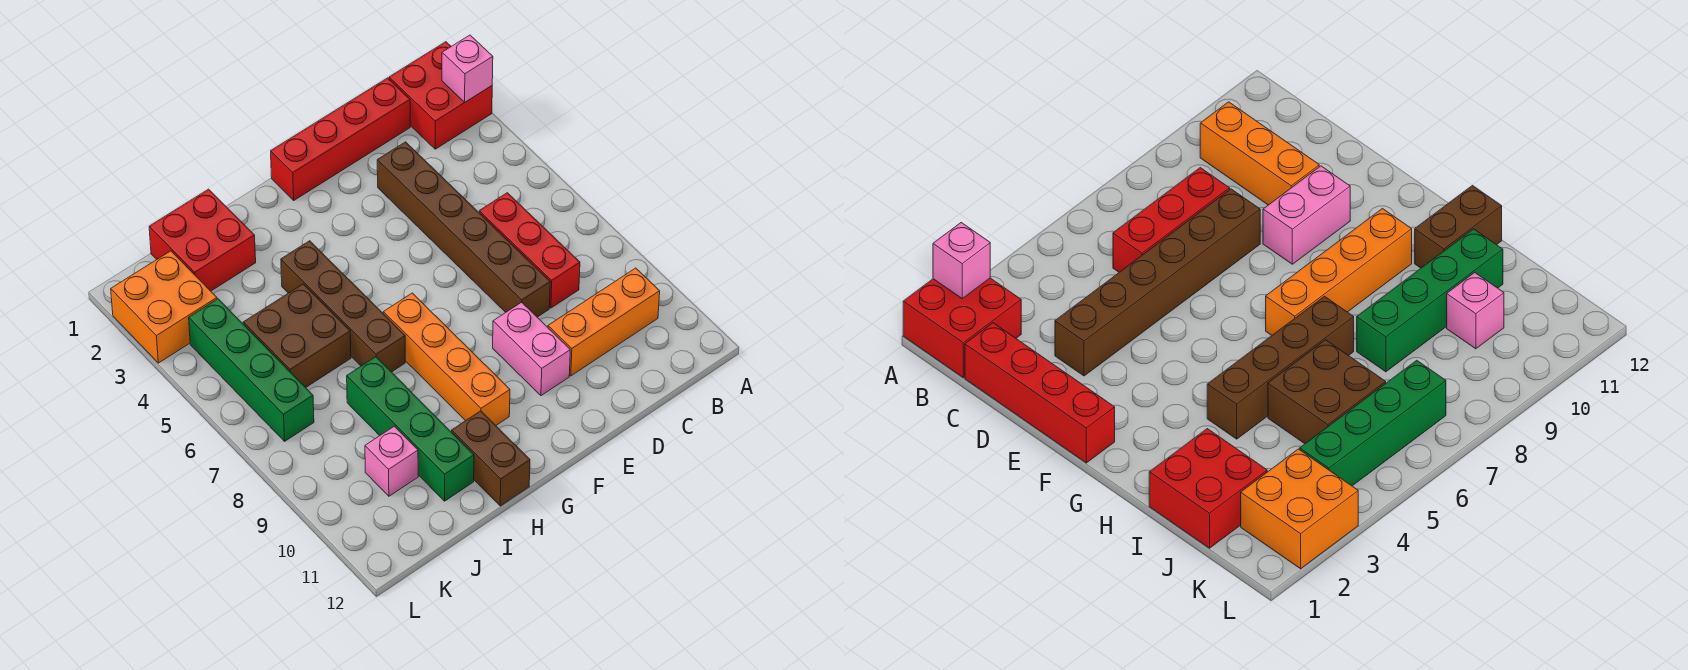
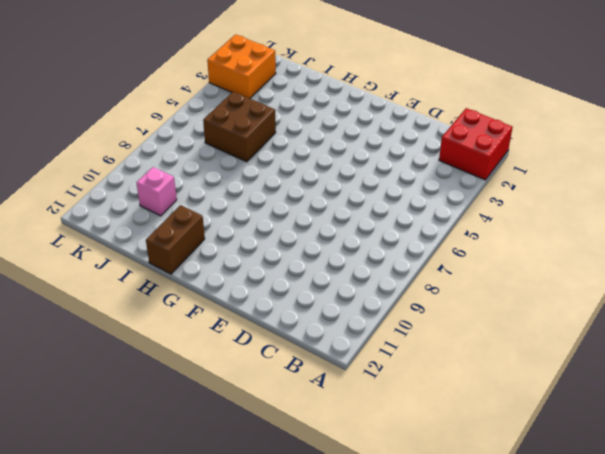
none -> orange 1x3 brick [548,268,660,376]
none -> red 1x4 brick [271,78,410,200]
none -> red 1x3 brick [479,193,580,308]

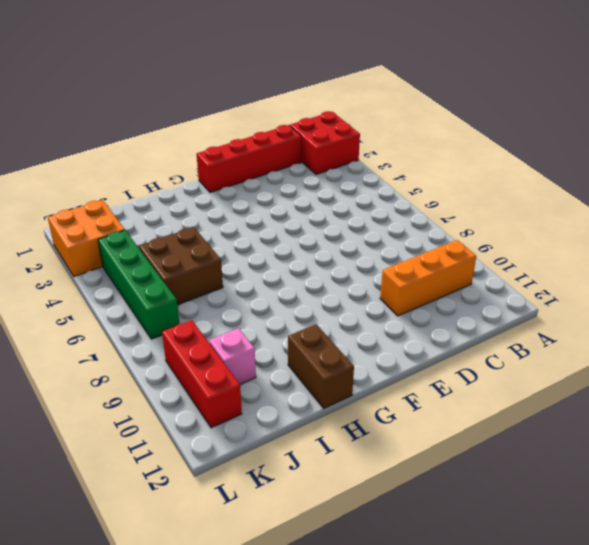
red 1x3 brick [162,320,242,428] -> red 1x3 brick moved to [479,193,580,308]
none -> brown 1x6 brick [377,142,550,317]
none -> pink 1x2 brick [493,302,570,396]
none -> orange 1x4 brick [383,293,510,425]

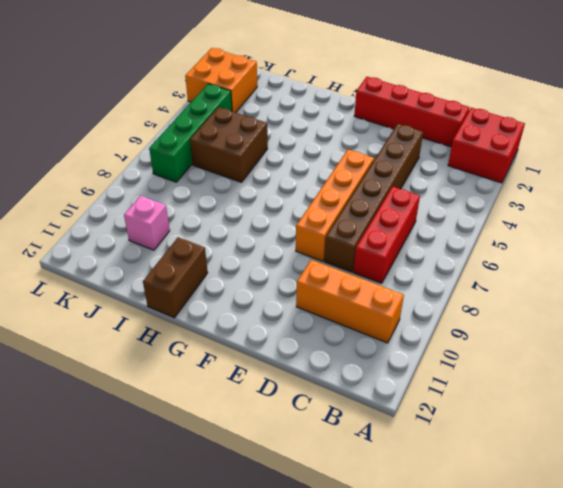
orange 1x4 brick [296,149,374,261] -> orange 1x4 brick moved to [383,293,510,425]
none -> pink 1x2 brick [493,302,570,396]
none -> brown 1x4 brick [281,241,405,372]
none -> red 2x2 brick [149,189,256,291]

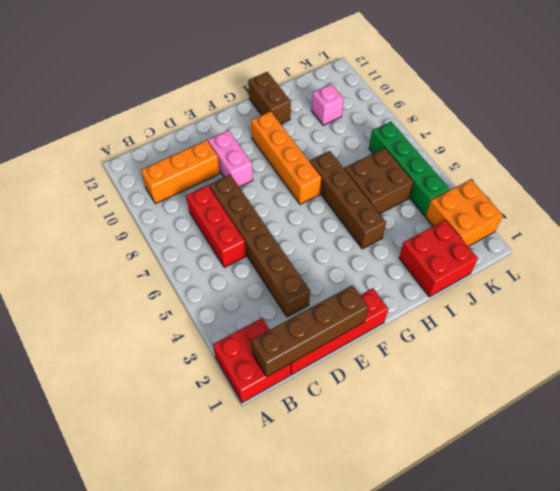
brown 1x4 brick [251,285,368,376] -> none
none -> green 1x4 brick [347,357,474,501]
none -> pink 1x1 brick [442,35,493,102]

